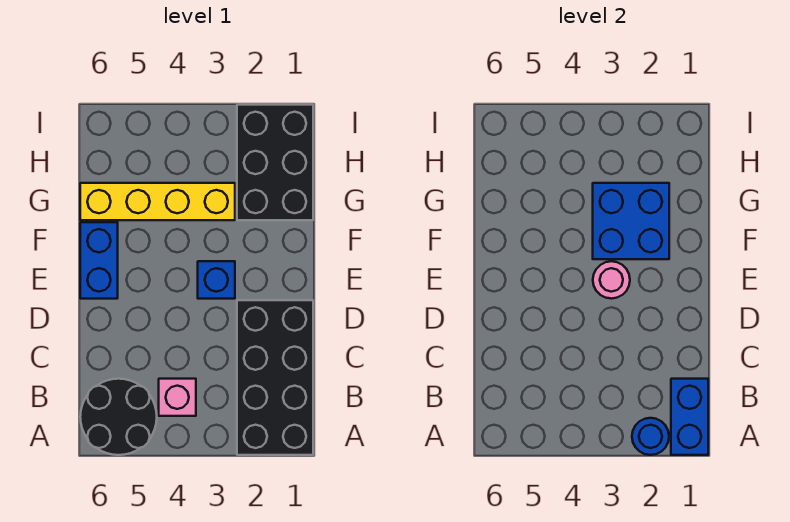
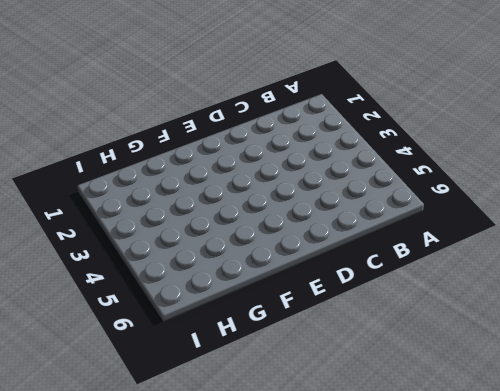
none -> black 2x4 brick [237,300,313,455]
none -> black 2x2 round brick [80,379,157,455]

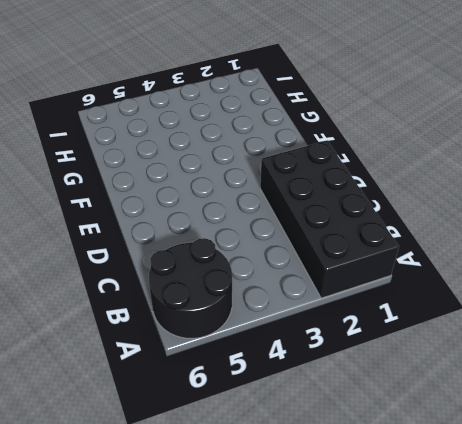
none -> pink 1x1 brick [159,379,196,416]
none -> blue 1x1 brick [198,261,235,299]

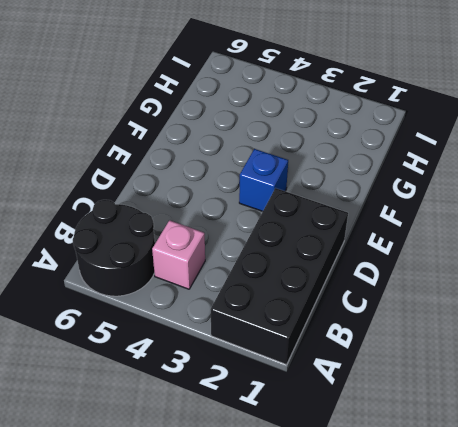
none -> blue 1x2 brick [80,222,118,299]
none -> black 2x3 brick [237,105,313,220]

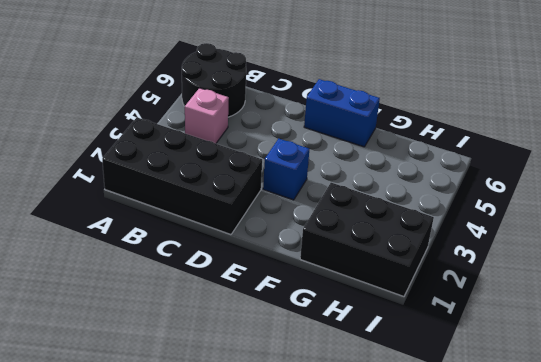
none -> yellow 1x4 brick [80,183,235,220]
none -> blue 1x2 brick [671,379,708,455]

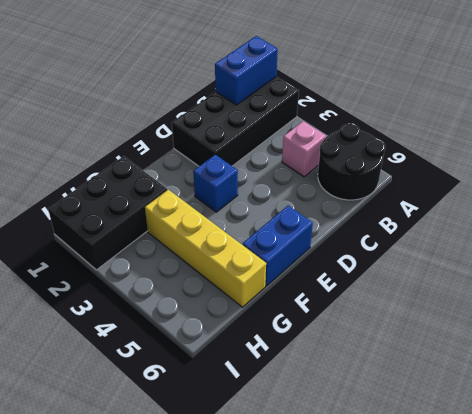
none -> blue 1x1 round brick [632,418,669,455]
none -> pink 1x1 round brick [593,261,630,299]

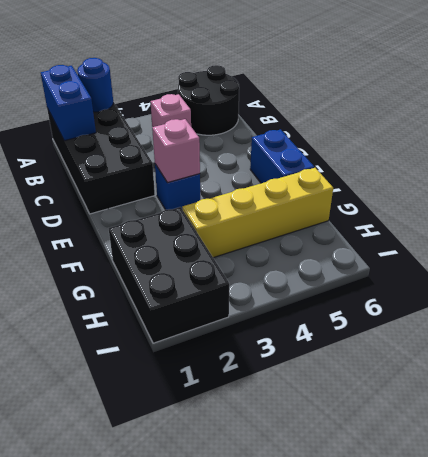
pink 1x1 brick [152,119,200,183] -> pink 1x1 round brick [593,261,630,299]
none -> blue 2x2 brick [593,183,669,259]

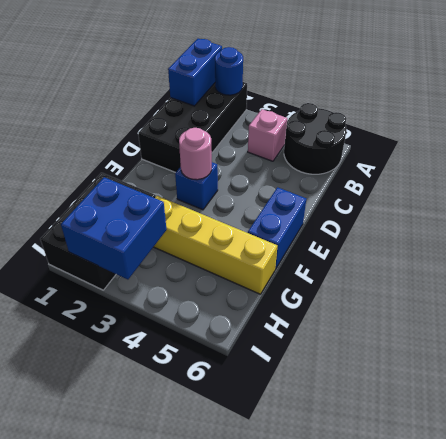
blue 2x2 brick [61,177,167,279] -> blue 2x2 brick moved to [593,183,669,259]

